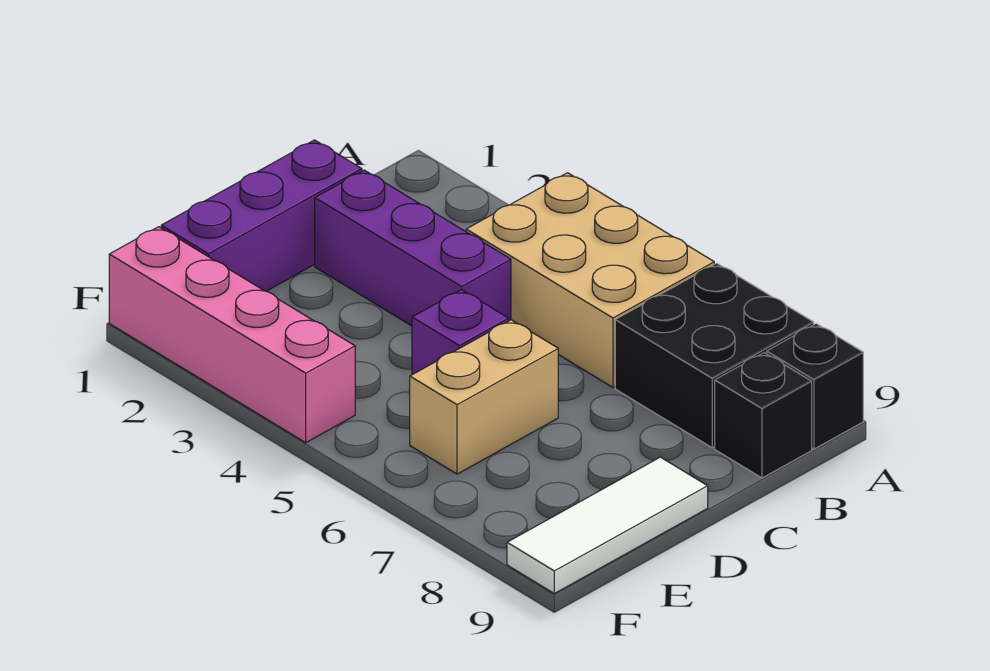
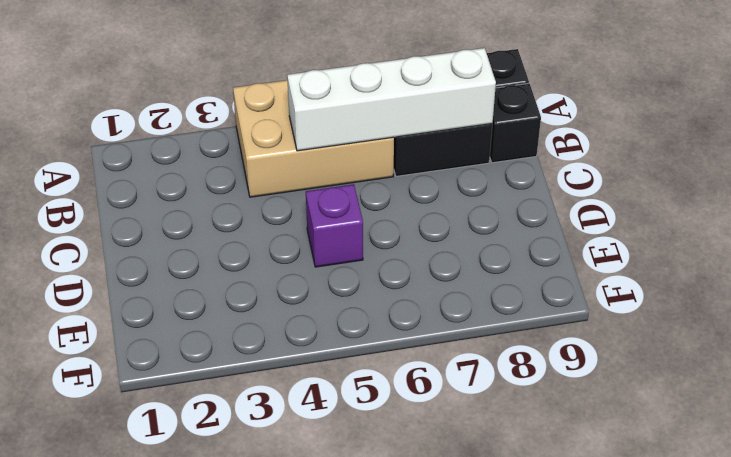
white 1x4 brick [287,48,496,151] -> none
none -> purple 1x3 brick [161,140,362,291]
none -> purple 1x3 brick [315,170,511,326]

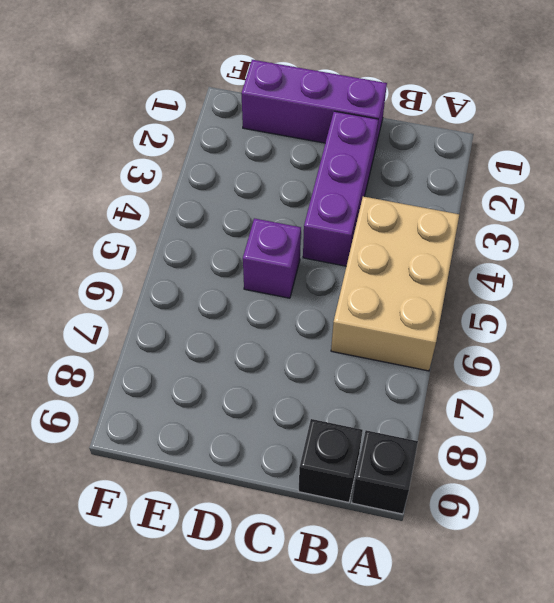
none -> black 2x2 brick [615,263,814,448]
none -> tan 1x2 brick [410,320,558,474]

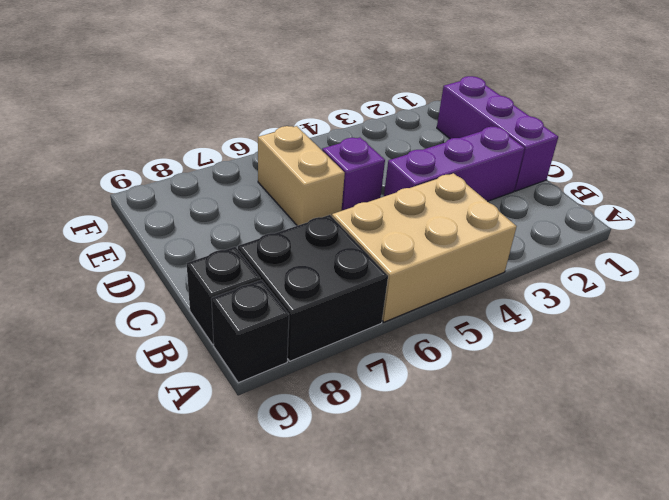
none -> white 1x3 tile [507,457,708,593]
none -> pink 1x4 brick [109,227,355,443]

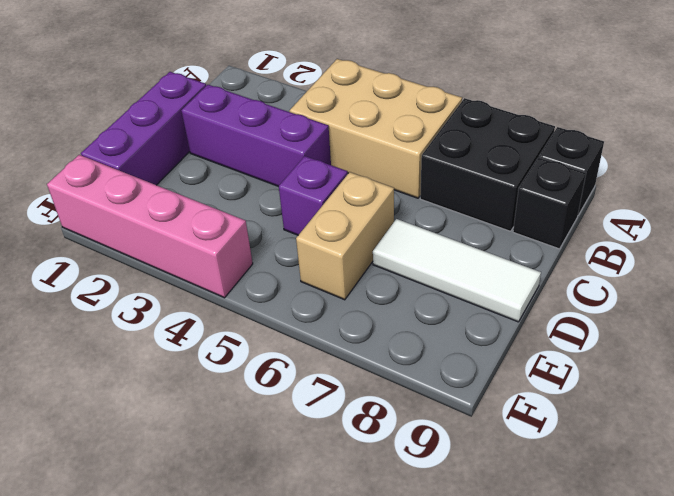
white 1x3 tile [373,219,541,322] -> white 1x3 tile turned to [507,457,708,593]

